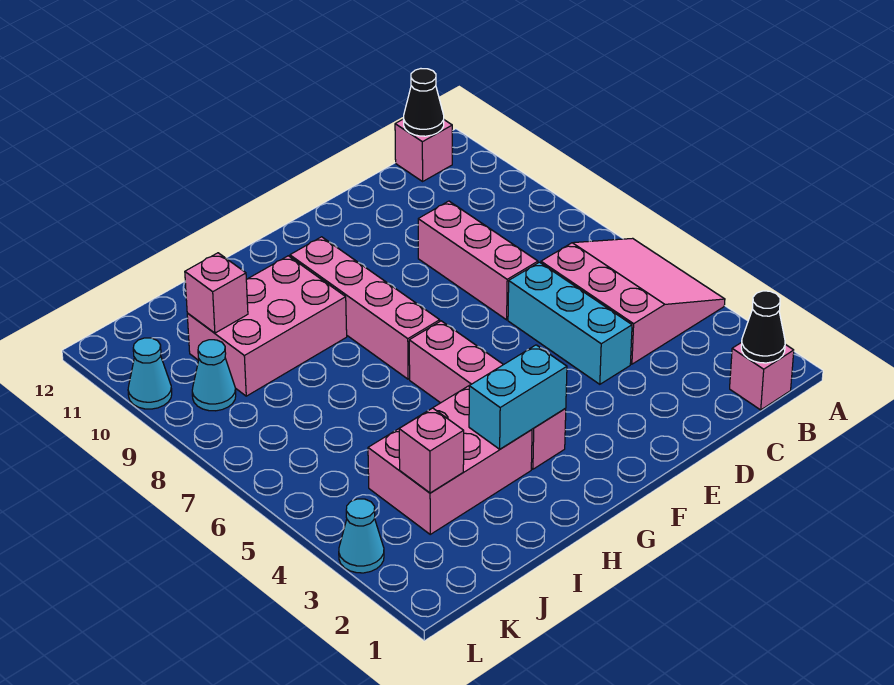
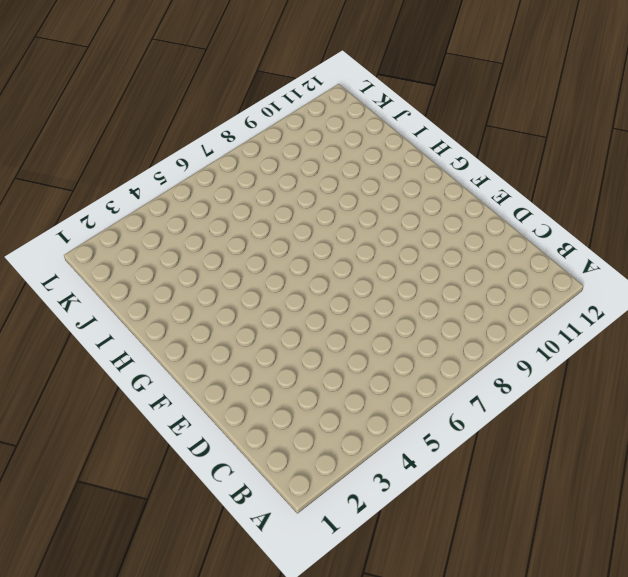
none -> pink 3x3 slope [541,238,725,364]
none -> pink 1x1 brick [730,342,794,410]
none -> pink 1x1 brick [395,119,452,181]

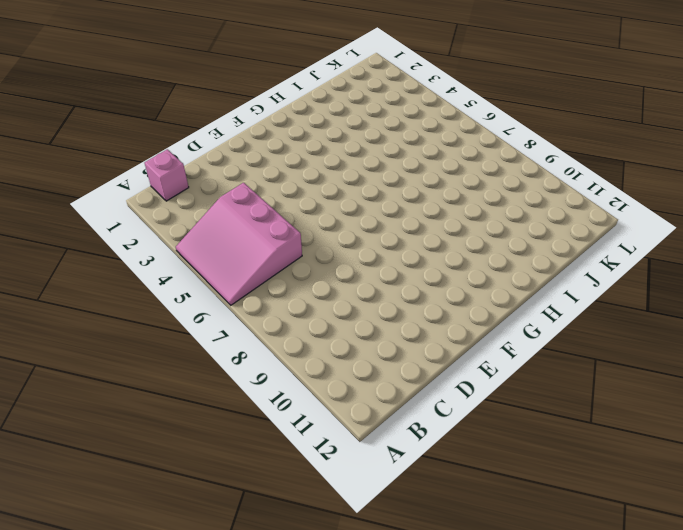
none -> pink 1x1 brick [395,119,452,181]
none -> cyan 1x3 brick [508,262,632,384]
none -> pink 1x3 brick [418,201,538,320]

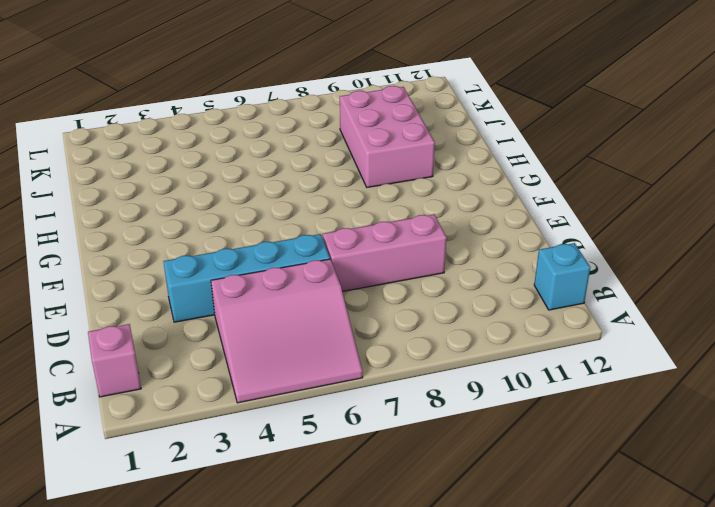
cyan 1x1 brick [534,243,590,310] -> pink 1x1 brick [395,119,452,181]
cyan 1x4 brick [163,234,330,322] -> cyan 1x3 brick [508,262,632,384]
none -> pink 1x4 brick [409,321,566,469]
none -> pink 1x4 brick [290,237,440,379]
none -> pink 2x3 brick [368,385,532,534]

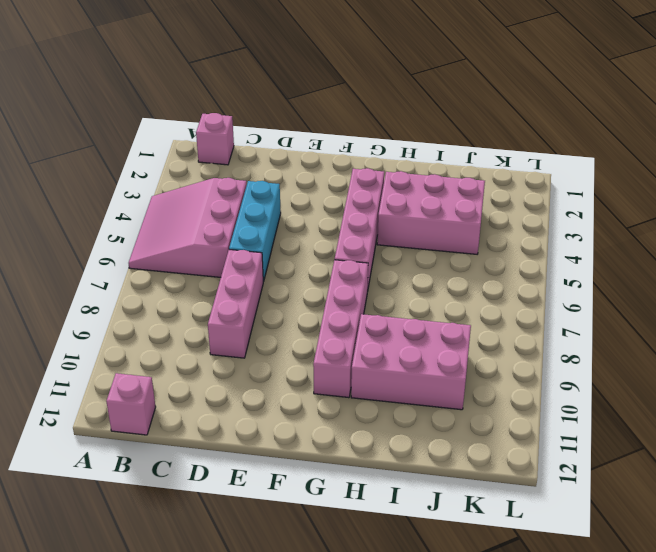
none -> cyan 1x1 cone [192,340,236,411]
none -> cyan 1x1 cone [339,499,384,573]
none -> cyan 1x1 cone [128,338,172,409]

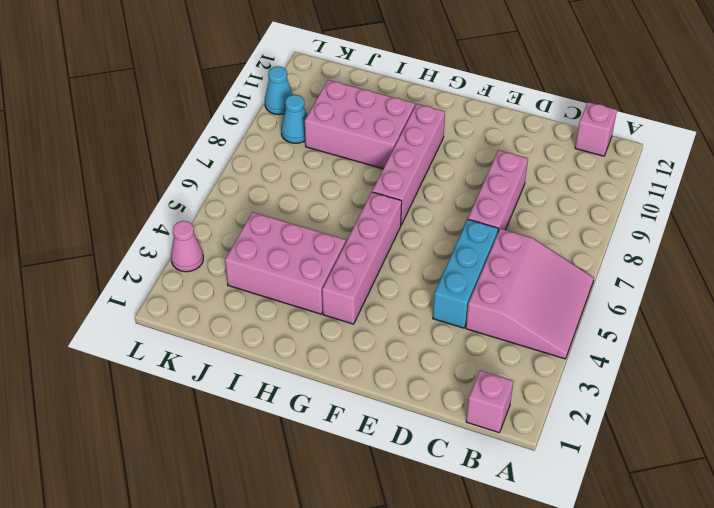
pink 1x1 cone [171,221,203,272] -> cyan 1x1 cone [339,499,384,573]
none -> black 1x1 cone [741,291,785,363]
none -> black 1x1 cone [404,69,444,136]
none -> cyan 1x2 brick [469,345,567,449]

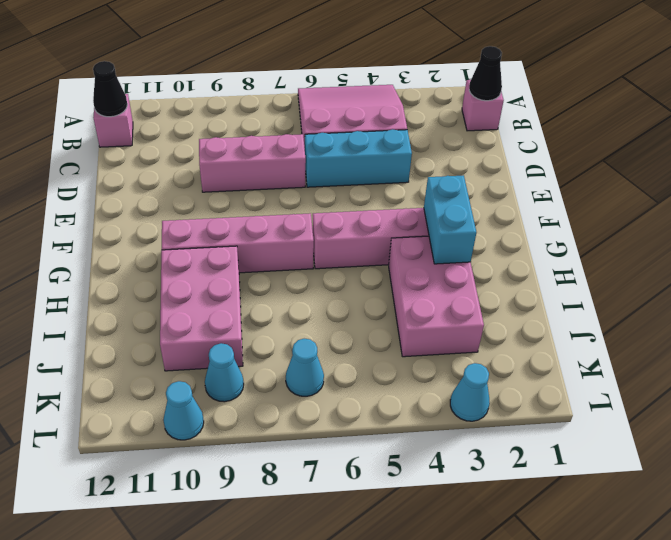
cyan 1x1 cone [286,339,324,396] -> none
none -> pink 1x1 brick [399,408,464,493]
none -> pink 1x1 brick [185,253,248,333]

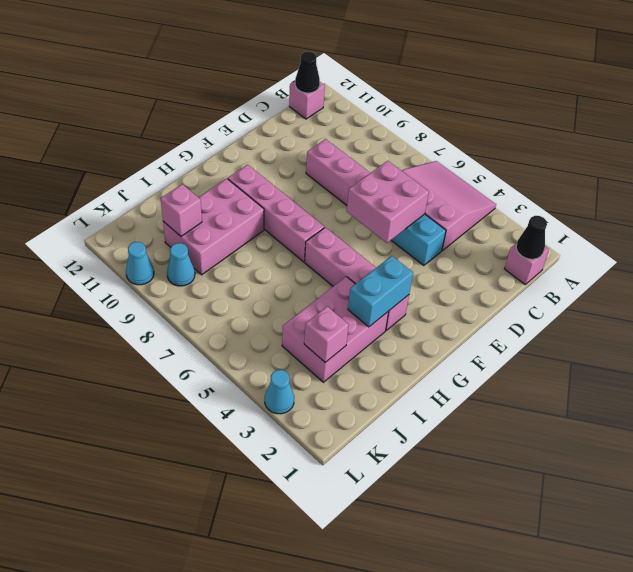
pink 2x2 brick [347,161,429,243] -> none

